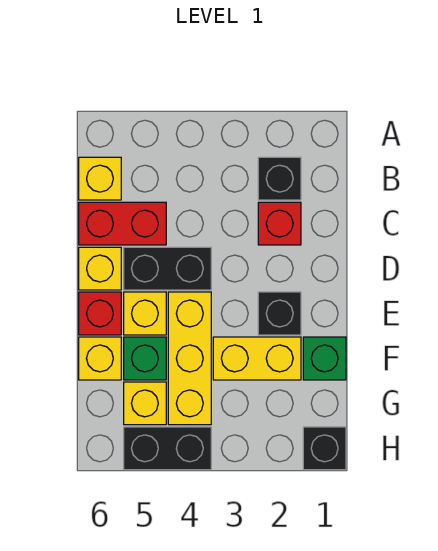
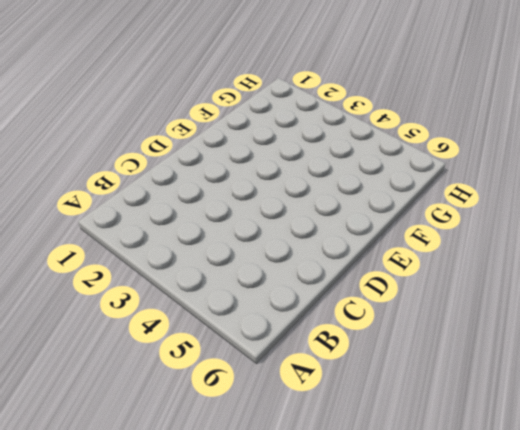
none -> black 1x1 brick [258,157,301,200]
none -> yellow 1x1 brick [79,157,121,200]
none -> red 1x1 brick [258,202,301,245]

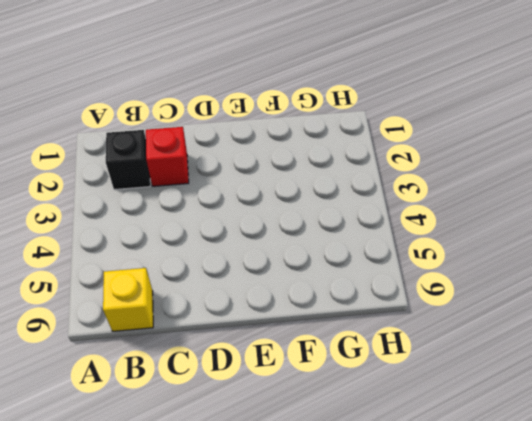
none -> red 1x2 brick [79,202,166,245]
none -> black 1x2 brick [124,247,211,290]
none -> yellow 1x1 brick [79,247,121,290]

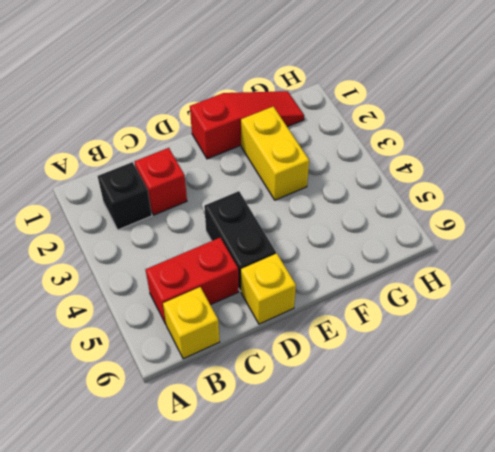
red 1x2 brick [145,238,239,324] -> red 1x2 brick turned to [79,202,166,245]
red 1x3 slope [190,91,304,159] -> green 1x1 brick [303,337,346,380]
none -> black 1x1 brick [258,292,301,335]
none -> yellow 1x3 brick [168,292,211,425]
none -> yellow 1x1 brick [124,292,166,335]

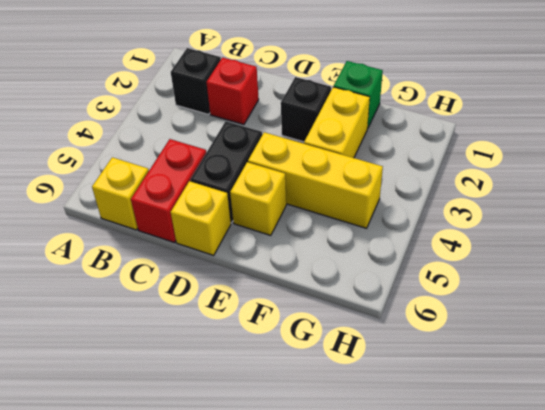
none -> red 1x1 brick [79,292,121,335]
none -> green 1x1 brick [124,337,166,380]
none -> yellow 1x1 brick [79,337,121,380]

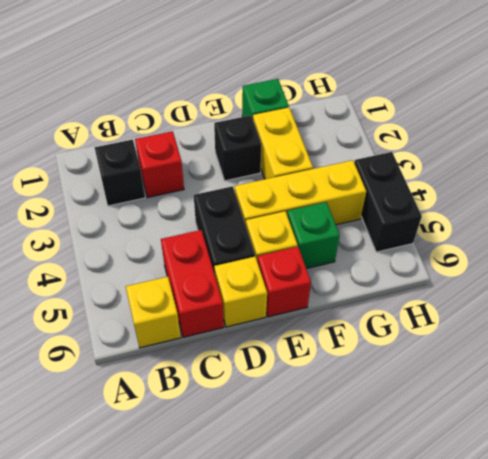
none -> yellow 1x1 brick [79,337,121,380]
none -> yellow 1x1 brick [124,382,166,425]
none -> black 1x1 brick [303,427,346,470]

